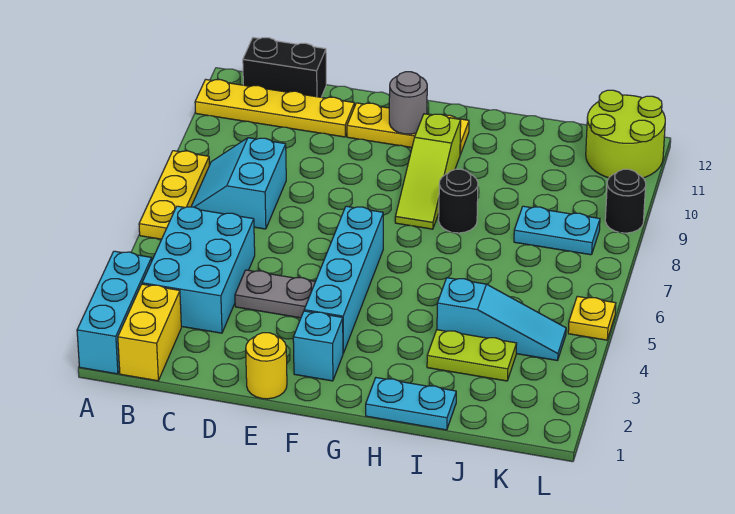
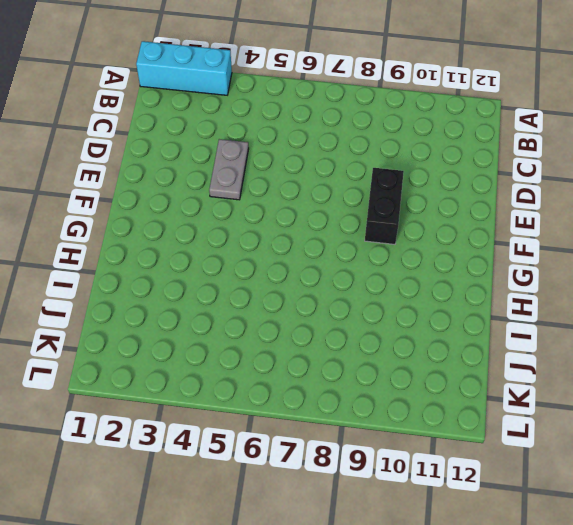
black 1x2 brick [365,168,404,244] -> black 1x2 brick moved to [243,38,326,97]
none -> yellow 1x3 plate [139,151,209,239]
none -> yellow 1x4 plate [195,79,354,137]
none -> yellow 1x2 brick [118,284,181,381]

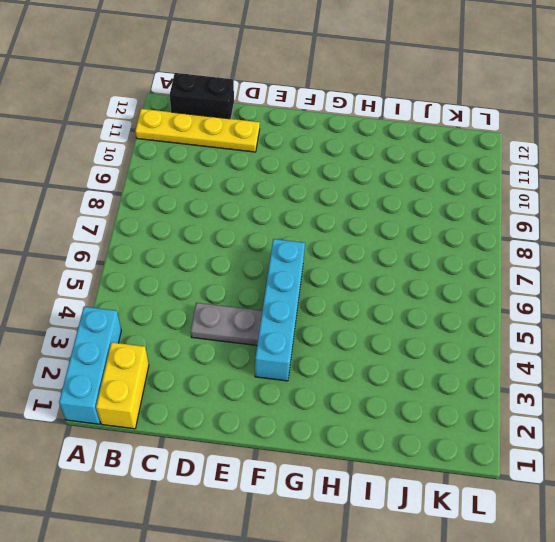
none -> yellow 1x3 plate [139,151,209,239]
none -> cyan 2x3 brick [142,206,255,333]
none -> cyan 2x2 slope [191,138,286,229]

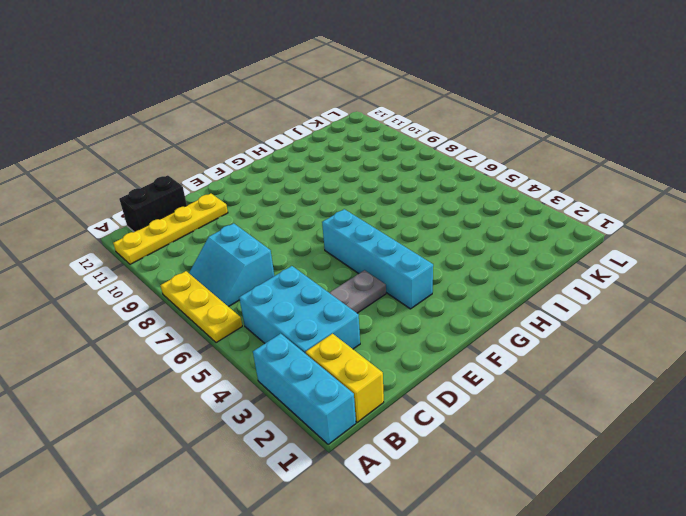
none -> yellow 1x1 round brick [246,333,287,399]
none -> yellow 1x3 plate [347,103,469,155]
none -> cyan 1x1 brick [293,311,343,381]

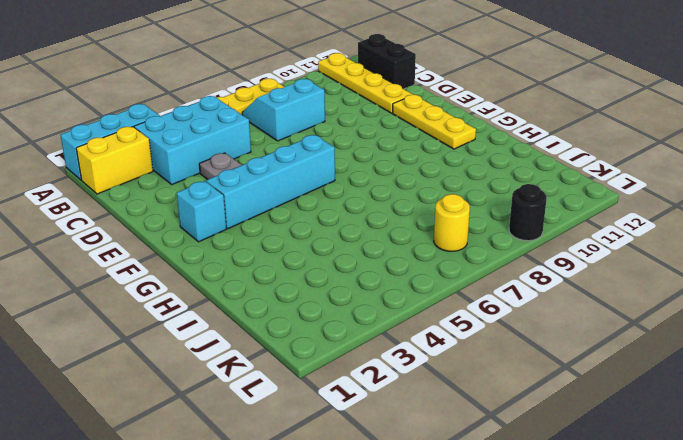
yellow 1x1 round brick [434,194,470,251] -> yellow 1x1 round brick moved to [246,333,287,399]
none -> lime 1x3 slope [395,114,461,229]
none -> cyan 1x2 plate [366,378,456,430]
none -> black 1x1 round brick [439,169,478,233]

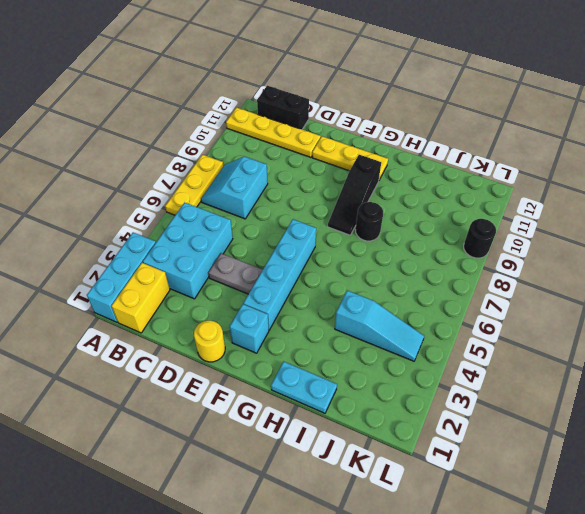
black 1x3 slope [328,155,381,235] -> lime 1x3 slope [395,114,461,229]
none -> lime 1x2 plate [427,330,517,381]
none -> cyan 1x2 plate [514,206,600,255]
none -> lime 2x2 round brick [586,90,665,178]

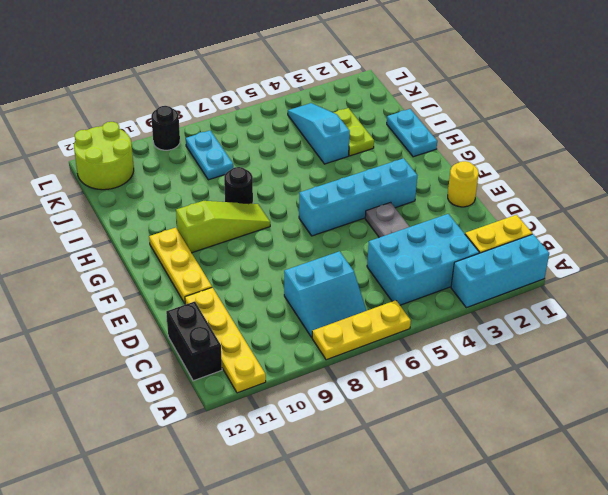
none -> cyan 1x1 brick [293,311,343,381]
none -> yellow 1x1 plate [568,296,616,340]
none -> grey 1x1 round brick [389,72,427,134]

